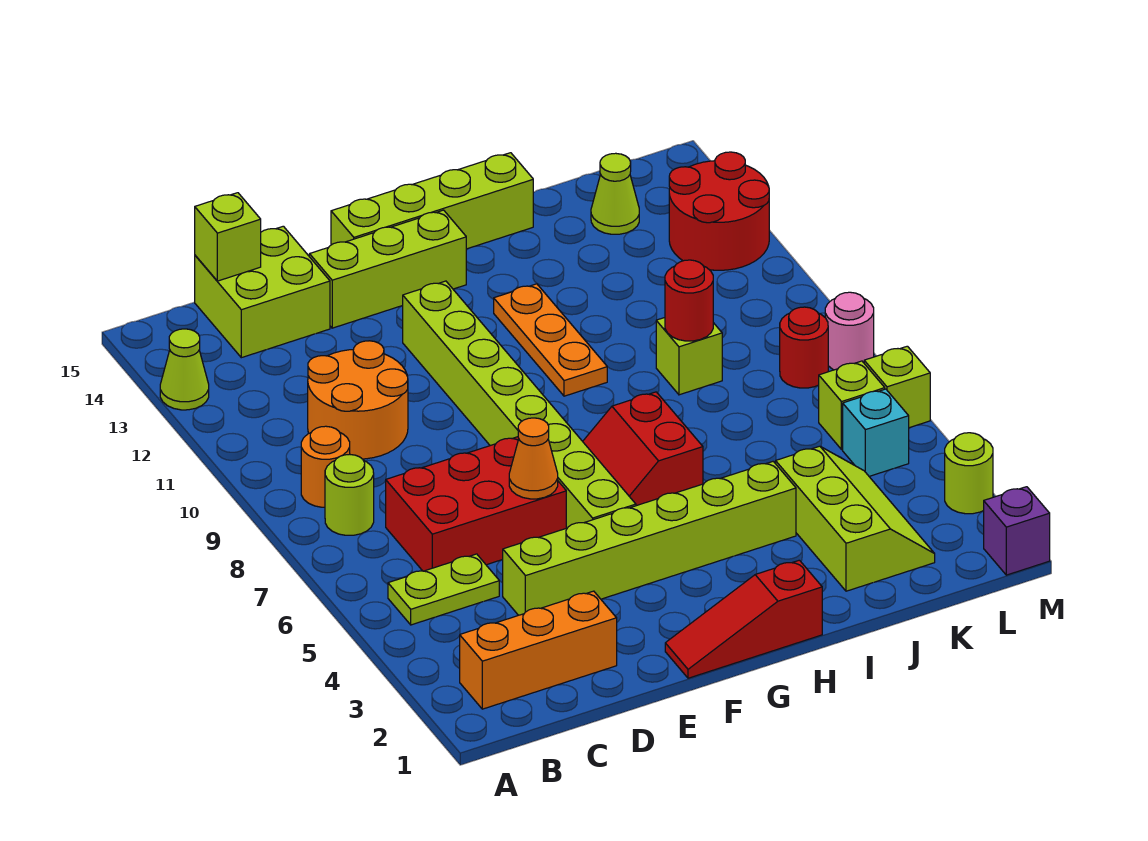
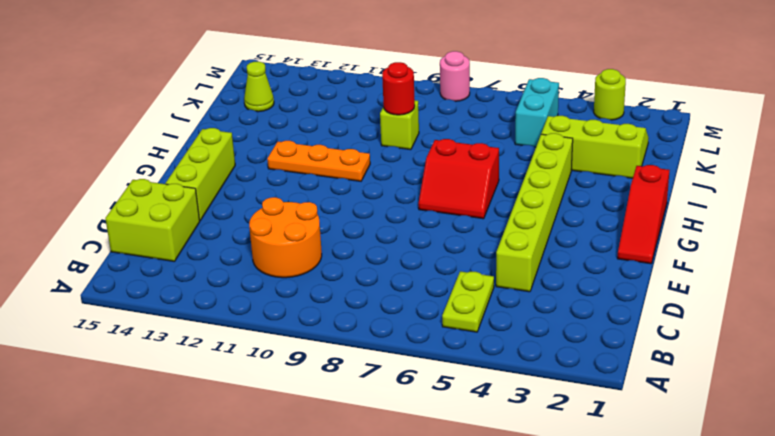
cyan 1x2 brick [515,78,559,147] -> cyan 1x1 brick [843,389,909,476]
none -> lime 1x1 cone [160,329,209,410]
none -> orange 1x3 brick [460,591,617,709]
none -> lime 1x1 round brick [325,455,374,535]

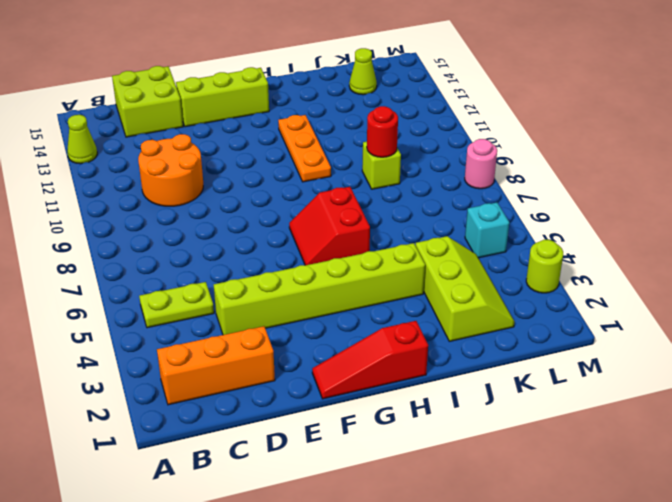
none -> lime 1x1 round brick [325,455,374,535]
none -> orange 1x1 round brick [301,426,350,507]
none -> red 2x3 brick [386,437,566,571]

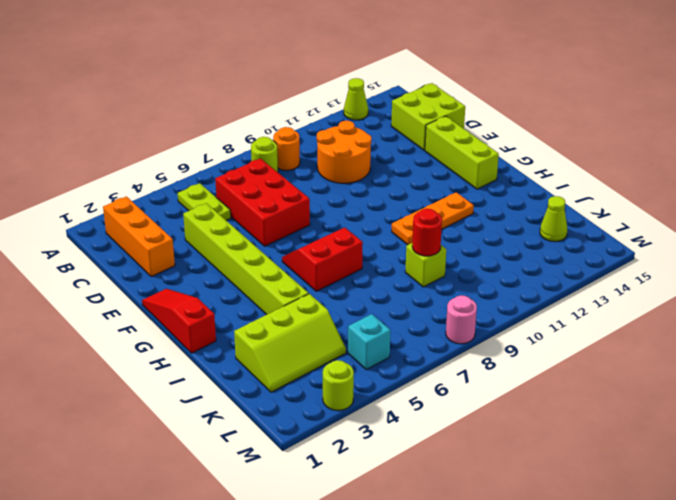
none -> lime 1x8 brick [403,281,636,528]
none -> lime 1x4 brick [331,153,533,249]
none -> lime 1x1 brick [819,361,885,450]

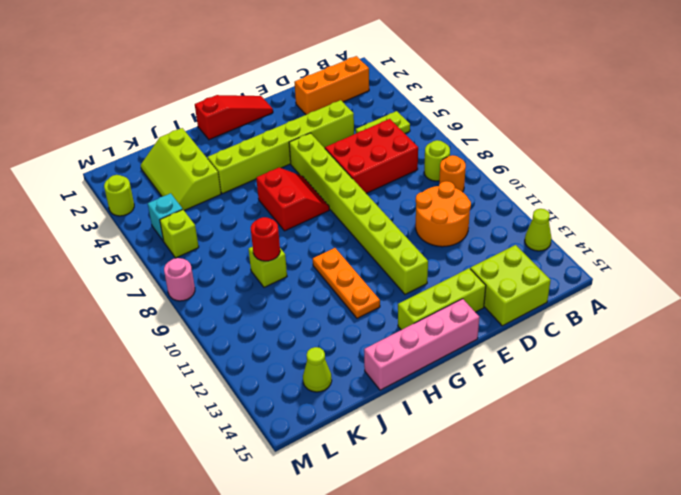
pink 1x4 brick [364,299,479,390] -> lime 1x4 brick [331,153,533,249]
none -> red 1x1 round brick [780,307,828,388]
none -> red 2x2 round brick [669,152,769,270]
none -> purple 1x1 brick [984,487,1050,575]

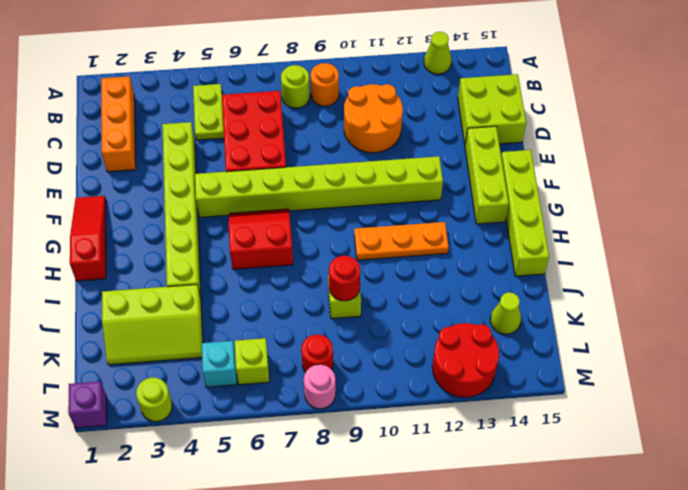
none -> lime 1x1 brick [864,346,930,428]
none -> lime 1x1 brick [195,193,261,281]
none -> orange 1x1 cone [509,418,558,499]

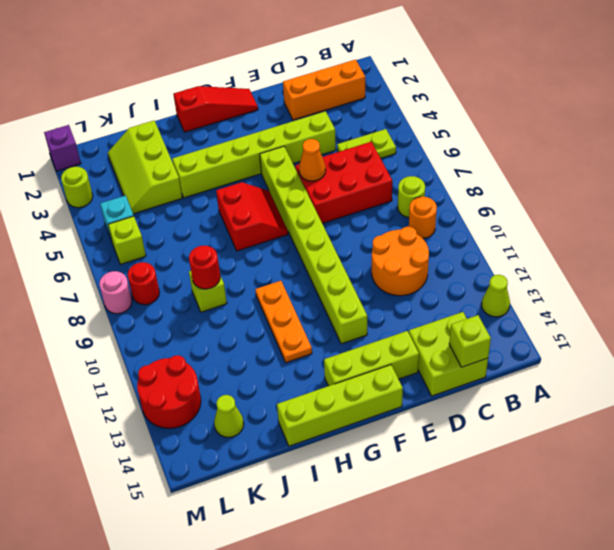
none -> lime 1x1 brick [864,346,930,428]

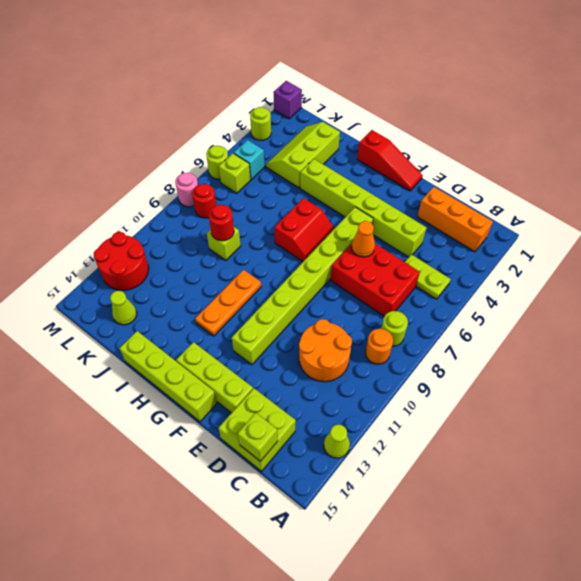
lime 1x1 round brick [206,146,228,179] -> lime 1x1 brick [864,346,930,428]

